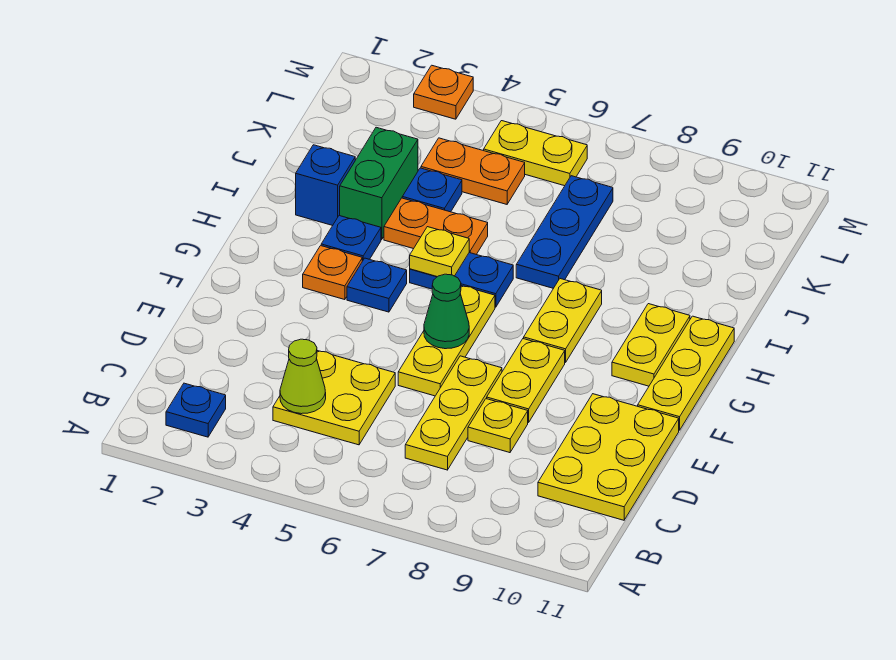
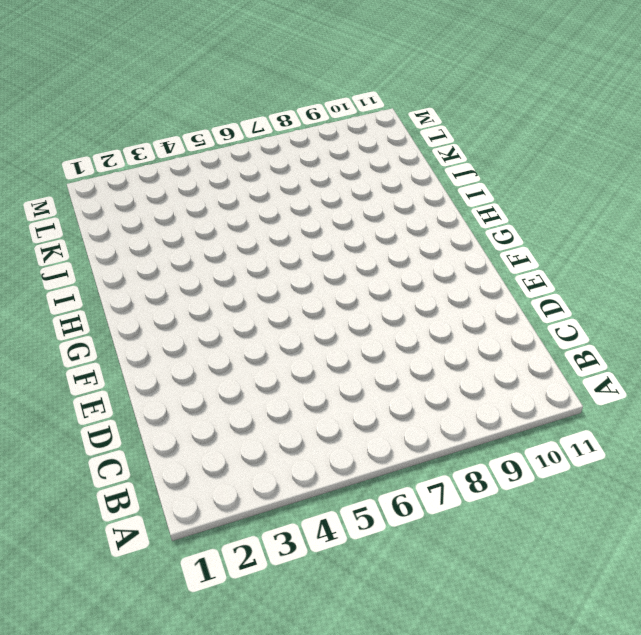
none -> blue 1x1 plate [166,383,226,437]
none -> yellow 2x2 plate [273,351,395,445]
none -> yellow 1x3 plate [405,356,502,470]

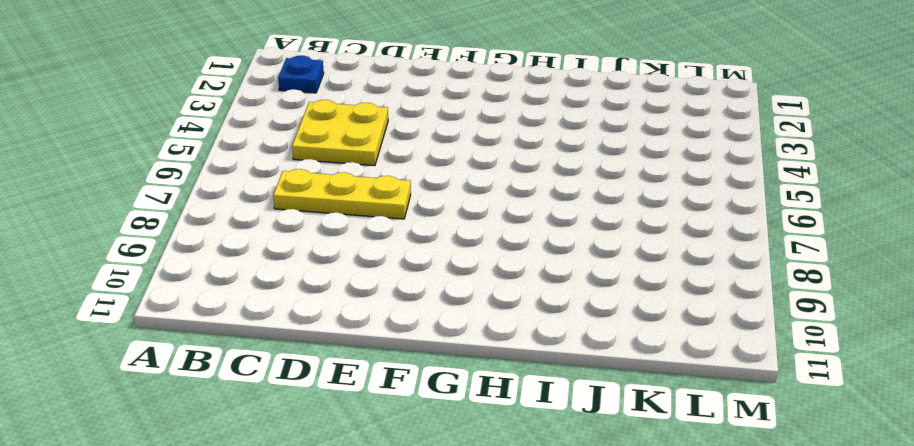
none -> yellow 2x3 plate [538,394,679,520]
none -> yellow 1x1 plate [468,399,528,453]
none -> yellow 1x3 plate [398,286,495,396]

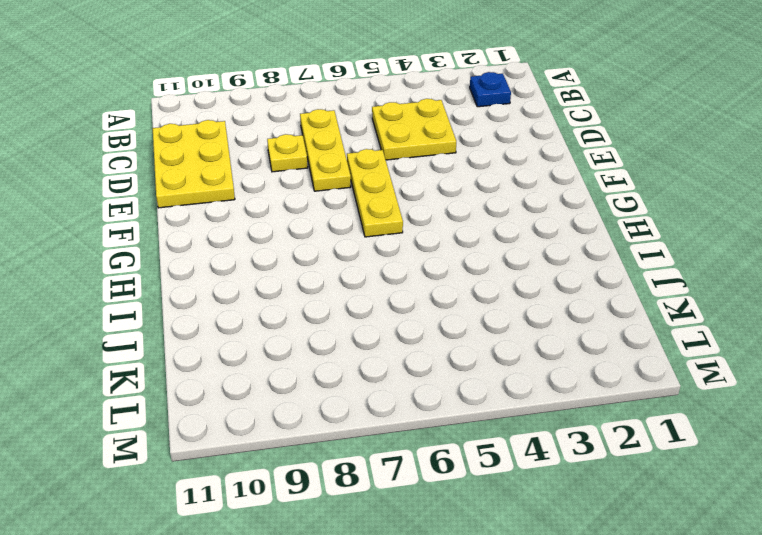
none -> yellow 1x2 plate [487,339,565,423]
none -> yellow 1x3 plate [638,316,734,430]
none -> orange 1x1 plate [303,246,362,300]

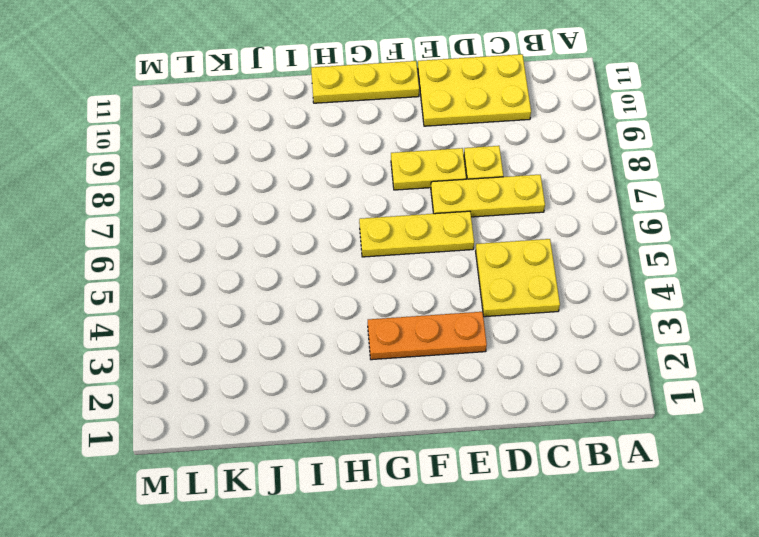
orange 1x3 plate [368,312,487,360] -> orange 1x1 plate [303,246,362,300]
none -> blue 1x1 plate [166,383,226,437]
none -> blue 1x1 plate [347,258,407,312]
none -> yellow 1x2 plate [524,279,602,362]

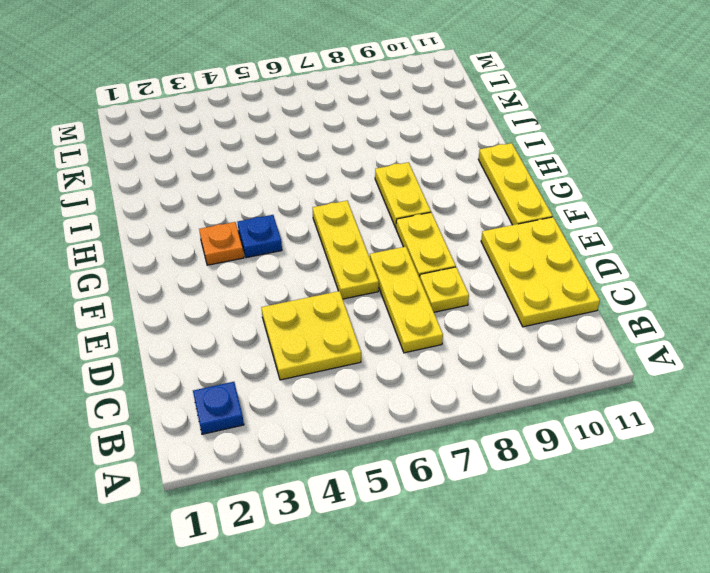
none -> yellow 1x2 plate [612,304,690,386]
none -> blue 1x1 plate [321,216,381,261]
none -> blue 1x2 plate [410,253,513,307]

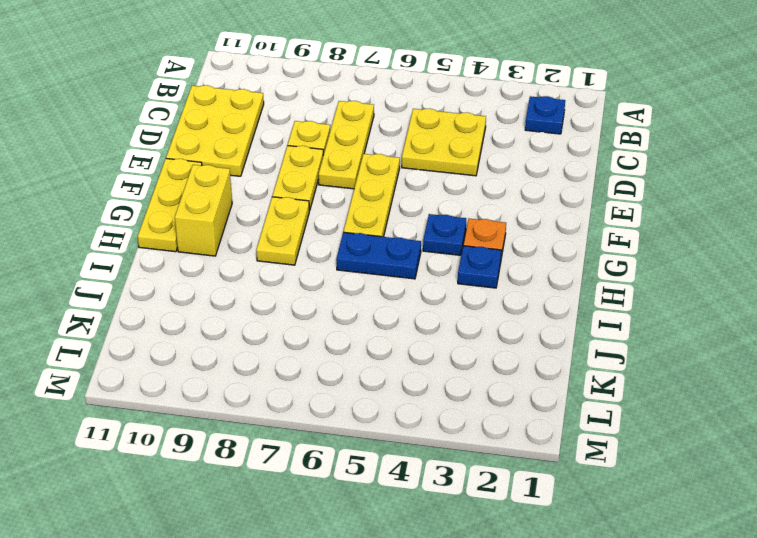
yellow 1x2 brick [175,165,232,256] -> yellow 1x2 plate [612,304,690,386]
none -> blue 1x1 brick [296,145,355,226]
none -> green 1x2 brick [340,127,418,239]
none -> orange 1x2 plate [384,198,488,255]

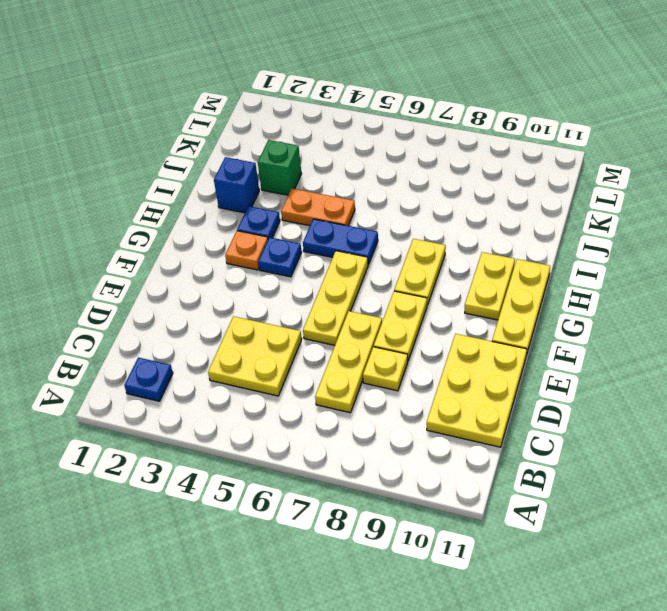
green 1x1 brick [258,140,302,195] -> green 1x2 brick [340,127,418,239]
none -> blue 1x3 plate [516,176,613,288]
none -> blue 1x1 plate [402,168,462,212]
none -> orange 1x2 plate [421,138,525,204]

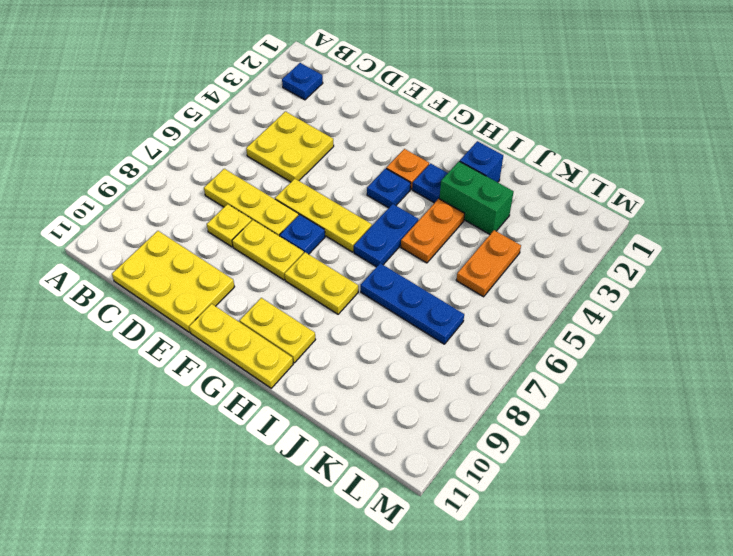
blue 1x1 plate [280,215,325,254] -> blue 1x1 plate moved to [402,168,462,212]
none -> yellow 1x2 plate [484,121,587,186]
none -> orange 1x1 plate [414,65,473,119]
none -> lime 1x1 cone [280,339,326,414]

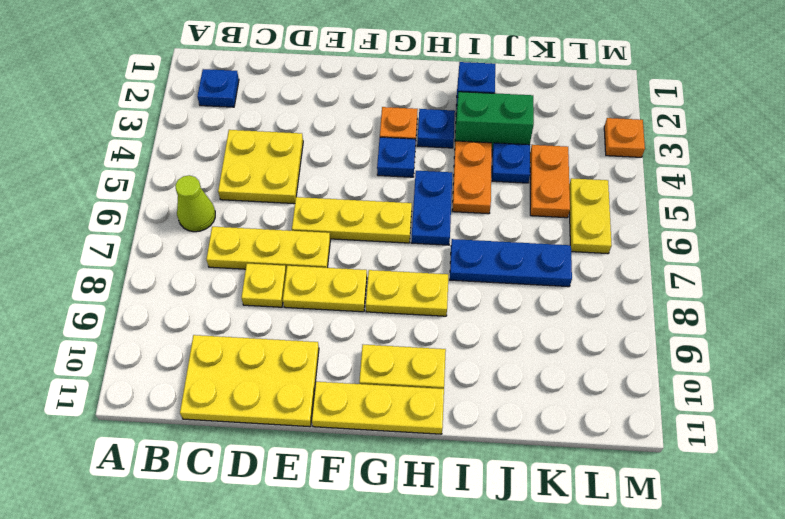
lime 1x1 cone [175,175,215,232] -> lime 1x1 cone moved to [280,339,326,414]
none -> green 1x1 cone [424,274,469,349]
none -> yellow 1x1 plate [410,227,469,277]

